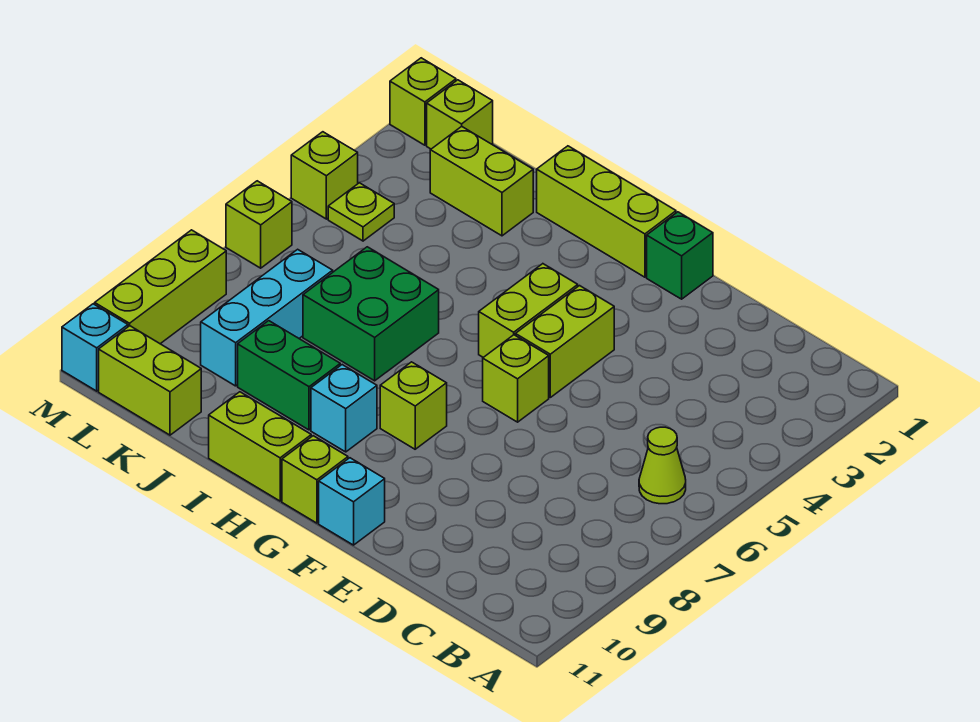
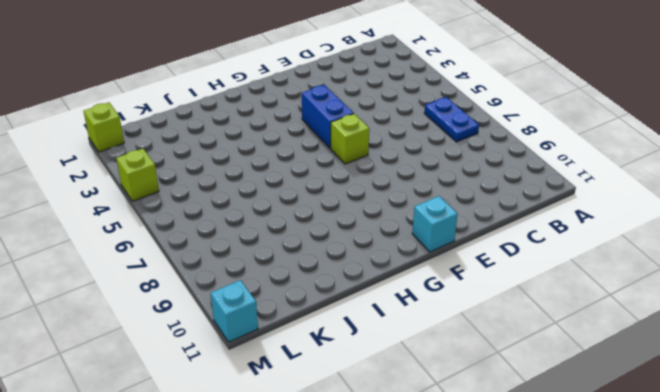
blue 1x2 plate [424,97,479,142] -> lime 1x1 cone [639,427,686,504]
blue 1x2 brick [302,85,354,148] -> lime 1x2 brick [515,286,614,397]
none -> green 1x1 brick [647,212,713,299]
none -> lime 1x3 brick [537,146,676,277]
none -> lime 1x2 brick [479,264,578,357]

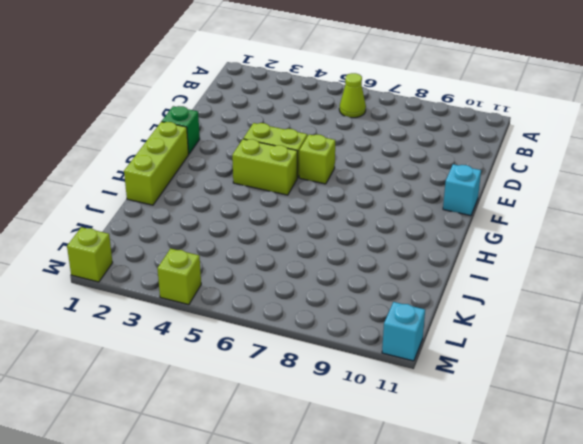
none -> lime 1x1 brick [380,362,447,449]
none -> lime 1x1 brick [282,436,348,523]
none -> cyan 1x1 brick [311,365,377,452]

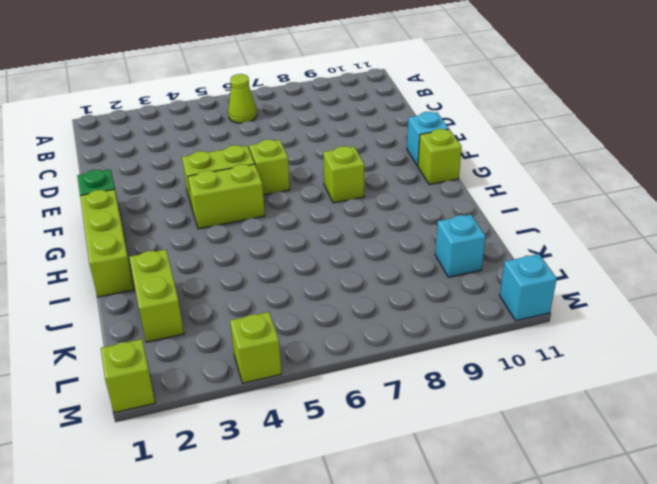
cyan 1x1 brick [435,214,486,277] -> cyan 1x1 brick moved to [311,365,377,452]
none -> lime 1x2 brick [209,392,311,501]
none -> green 2x2 brick [303,247,439,381]
none -> green 1x2 brick [238,321,340,430]

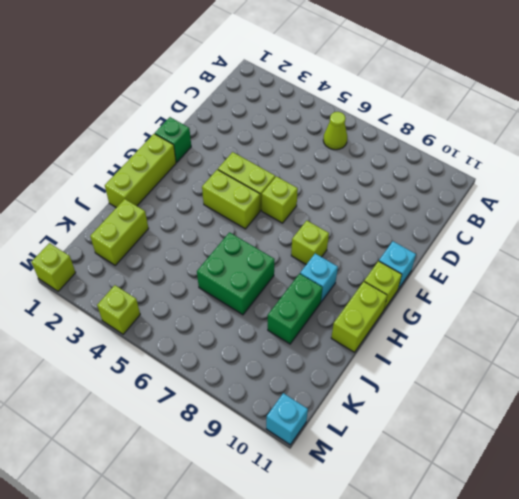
none -> cyan 1x3 brick [201,249,333,386]
none -> lime 1x2 brick [99,326,201,435]
none -> lime 1x1 brick [427,80,493,149]

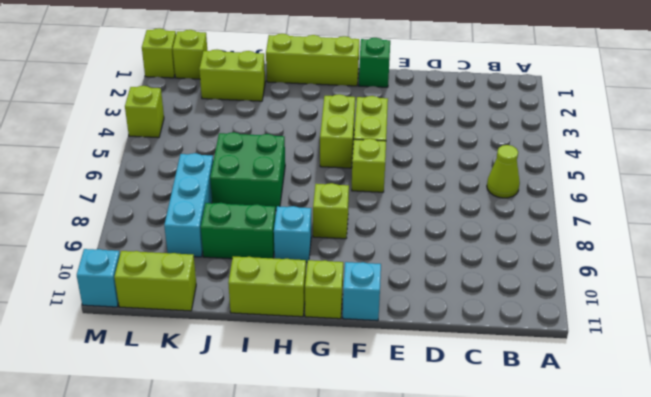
none -> lime 1x1 plate [328,183,394,241]
none -> lime 1x1 brick [226,181,292,268]
none -> lime 1x3 brick [95,230,226,344]

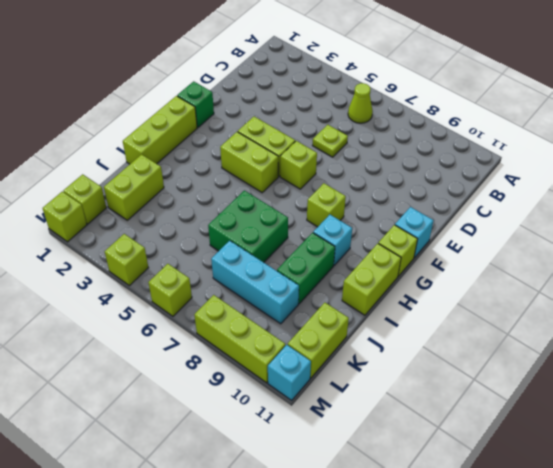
lime 1x1 plate [313,125,348,157] -> lime 1x1 plate moved to [328,183,394,241]

